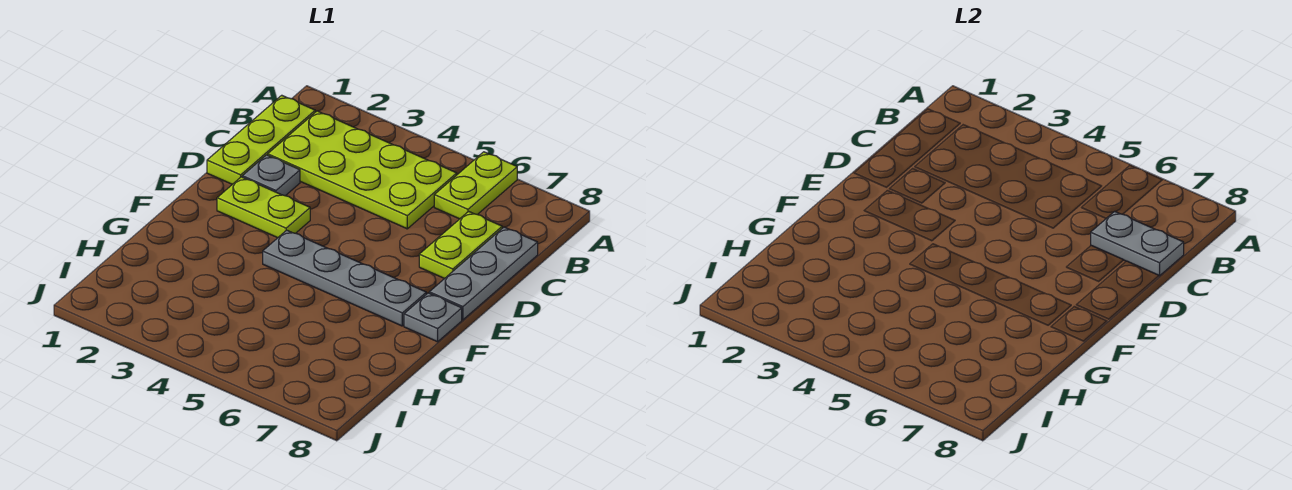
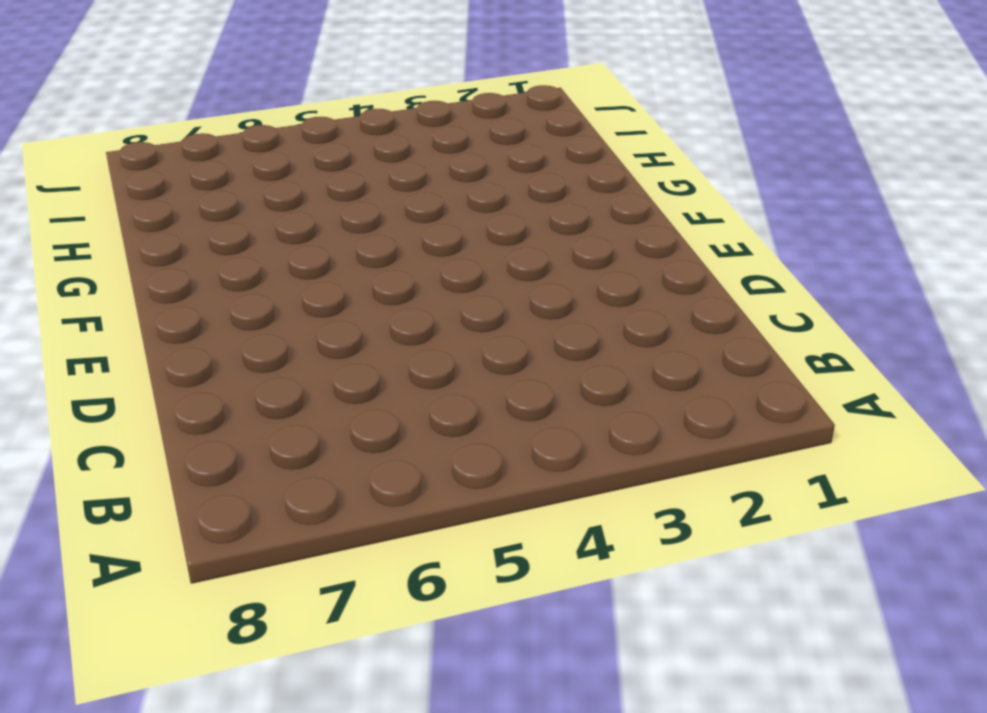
none -> lime 1x2 plate [434,152,517,219]
none -> lime 1x3 plate [207,95,315,184]

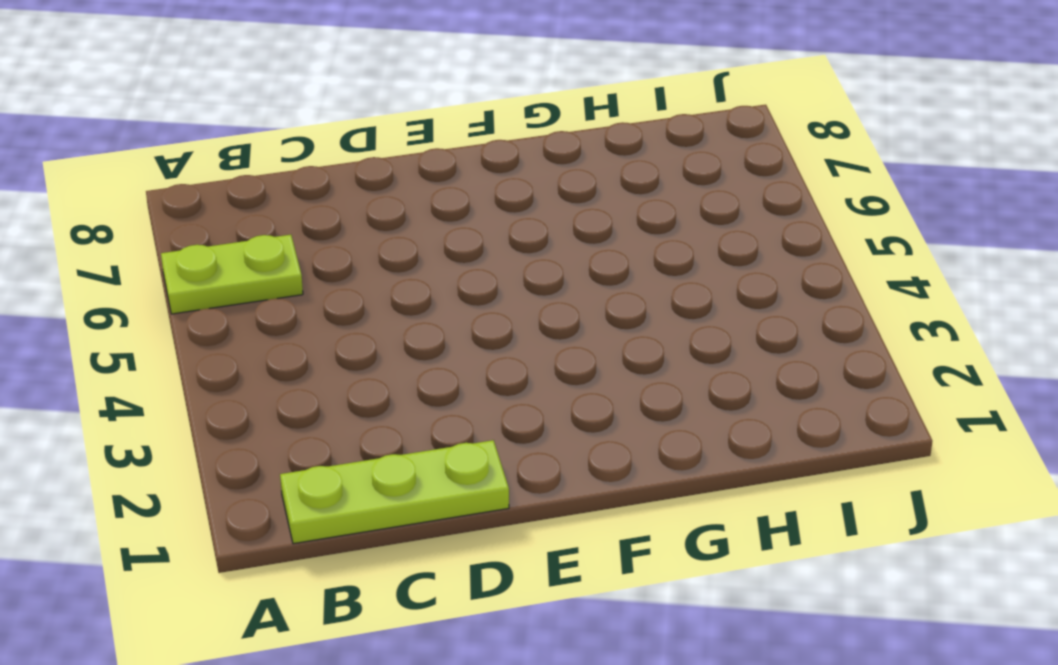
none -> lime 2x4 plate [268,111,457,229]
none -> lime 1x2 plate [419,211,502,279]

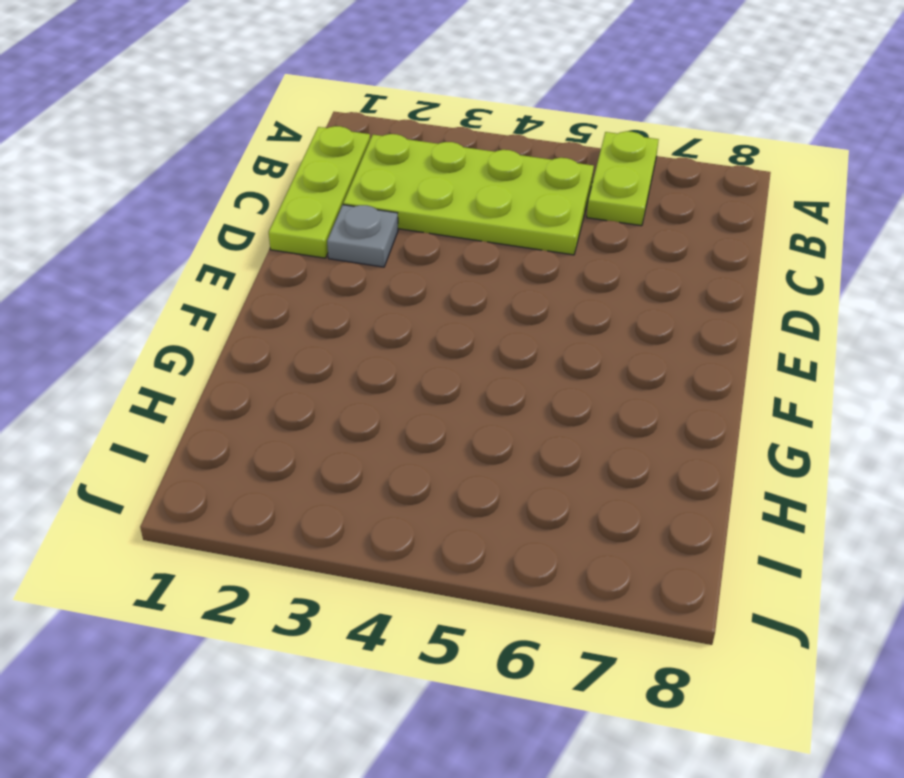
none -> lime 1x2 plate [419,211,502,279]
none -> grey 1x3 plate [429,227,538,320]

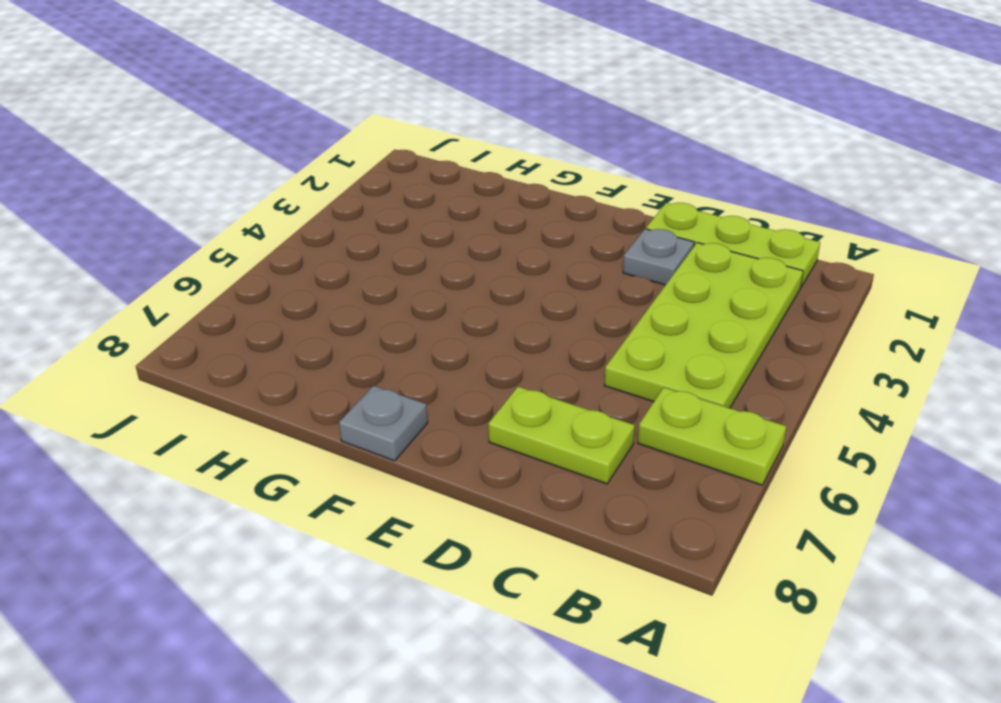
none -> grey 1x3 plate [429,227,538,320]
none -> lime 1x2 plate [217,177,310,238]

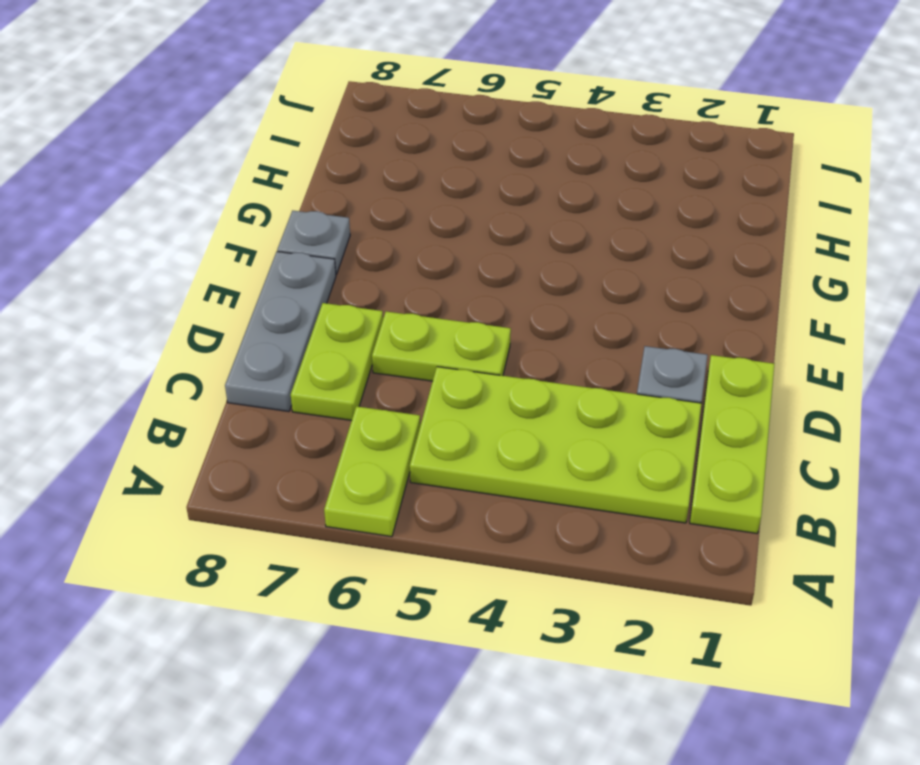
lime 1x2 plate [372,311,511,381] -> lime 1x2 plate moved to [217,177,310,238]
none -> grey 1x4 plate [263,230,426,326]
none -> grey 1x2 plate [1091,211,1184,276]

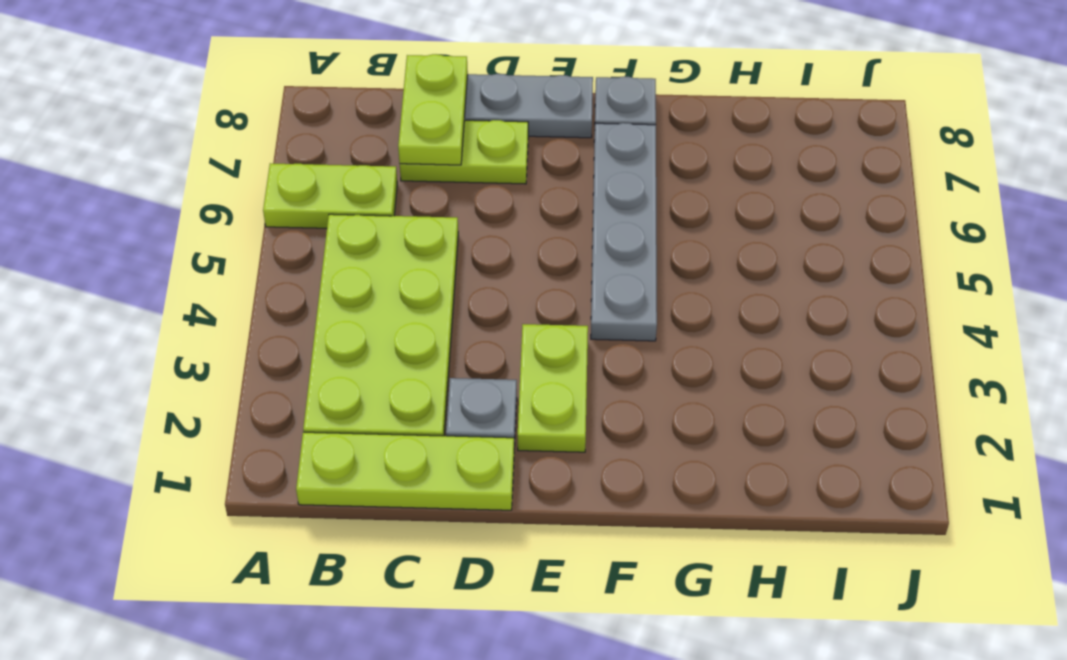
lime 1x2 plate [398,54,468,165] -> grey 1x2 plate [1091,211,1184,276]

